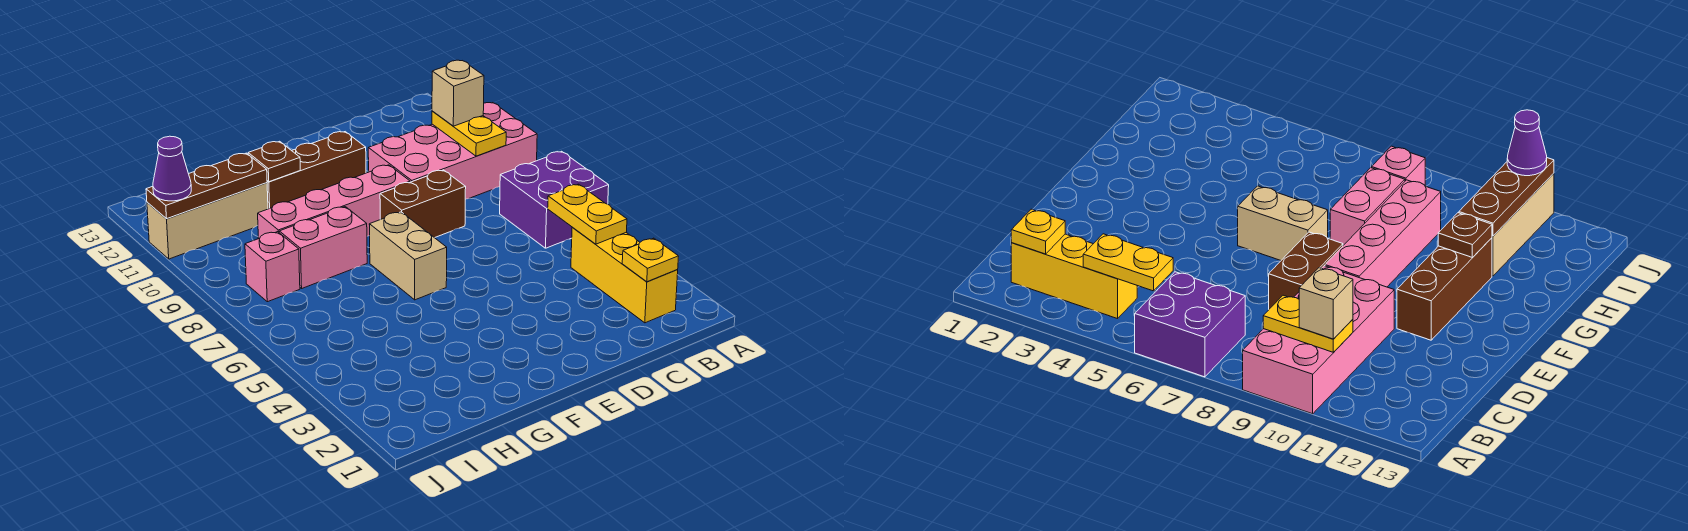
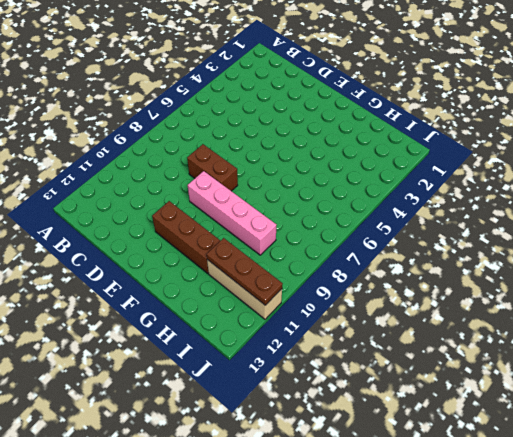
none -> purple 2x2 brick [500,151,609,248]
none -> pink 2x4 brick [368,103,537,199]
none -> yellow 1x3 brick [571,227,678,323]

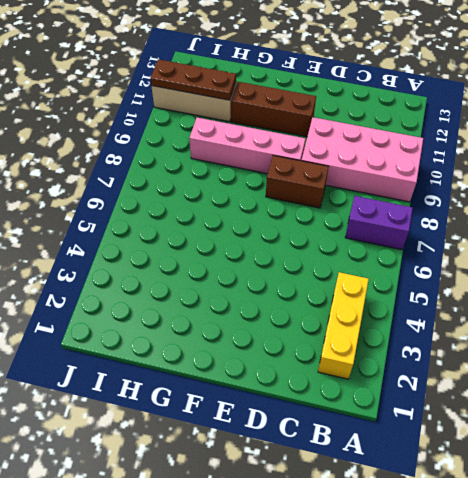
purple 1x2 brick [345,196,413,250] -> purple 2x2 brick [500,151,609,248]
none -> tan 1x2 brick [369,212,447,300]
none -> pink 1x2 brick [279,207,367,288]
none -> pink 1x1 brick [245,232,300,302]

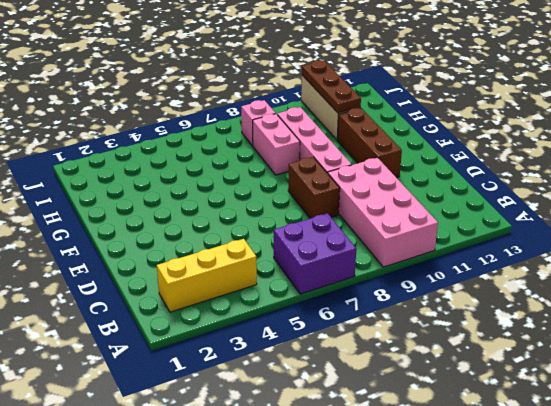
none -> tan 1x2 brick [369,212,447,300]
none -> yellow 1x1 plate [622,238,679,282]
none -> yellow 1x2 plate [548,184,627,244]

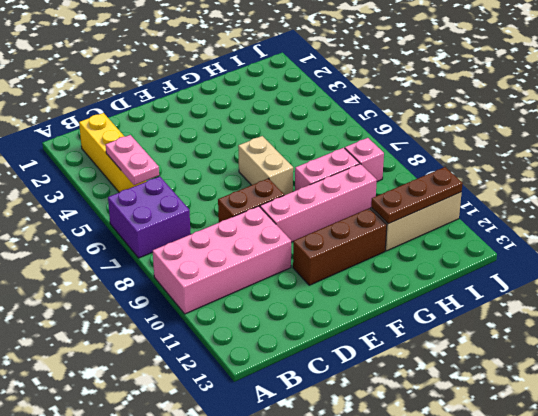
pink 1x2 plate [106,135,159,185] -> yellow 1x2 plate [548,184,627,244]
none -> yellow 1x1 plate [622,238,679,282]
none -> yellow 1x2 plate [432,111,506,156]
none -> brown 1x1 plate [248,141,300,182]

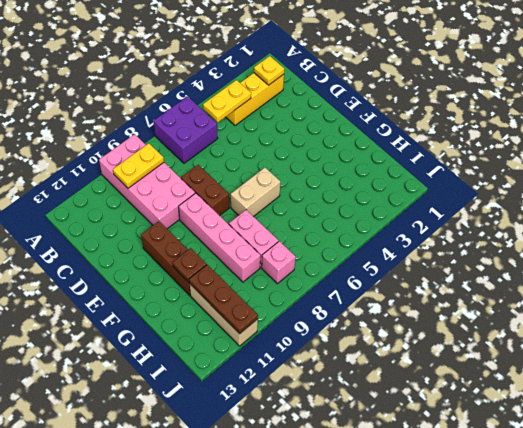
none -> tan 1x1 brick [432,60,484,126]
none -> purple 1x1 cone [153,136,191,201]

